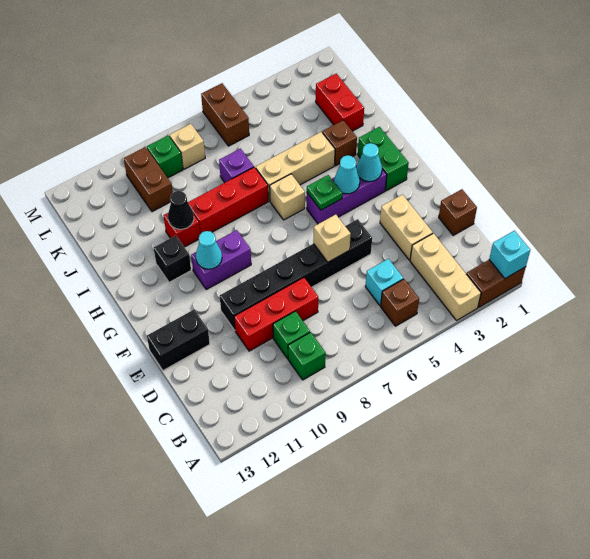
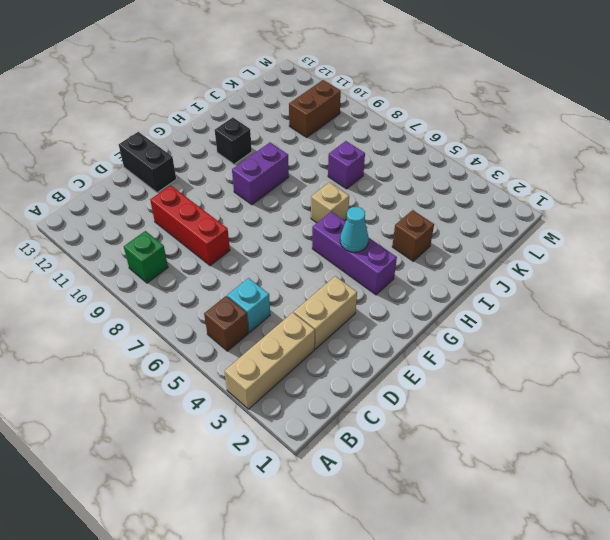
purple 1x2 brick [232,142,289,205] -> purple 1x2 brick turned to [191,230,251,289]
none -> brown 1x2 brick [467,260,526,307]
none -> green 1x1 brick [273,311,310,359]
none -> brown 1x1 brick [439,189,477,235]
none -> black 1x6 brick [220,219,372,330]

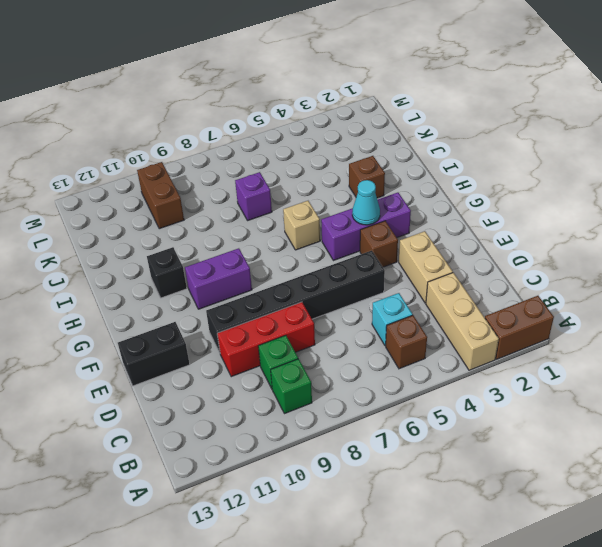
brown 1x1 brick [360,221,398,267] -> brown 1x1 brick moved to [439,189,477,235]
none -> green 1x2 brick [358,127,409,191]
none -> tan 1x3 brick [256,132,335,201]
none -> red 1x3 brick [188,167,268,234]
none -> red 1x1 brick [164,213,200,247]

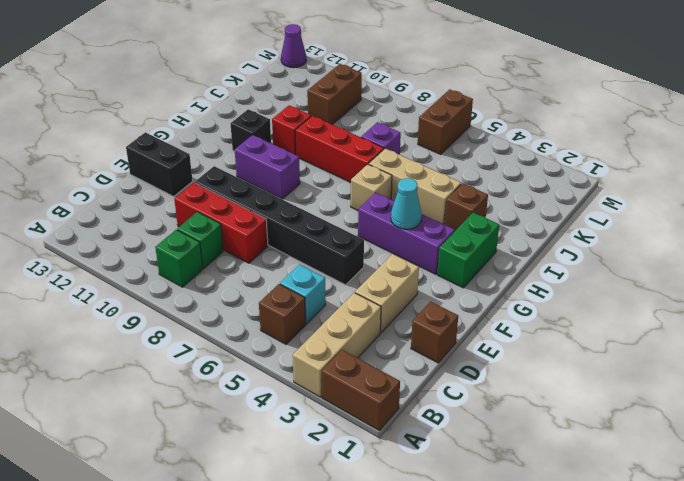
purple 1x1 cone [281,24,306,68] -> none
none -> red 1x2 brick [316,74,364,131]
none -> tan 1x1 brick [170,124,205,169]
none -> green 1x1 brick [147,135,183,178]
none -> cyan 1x1 brick [489,231,530,278]

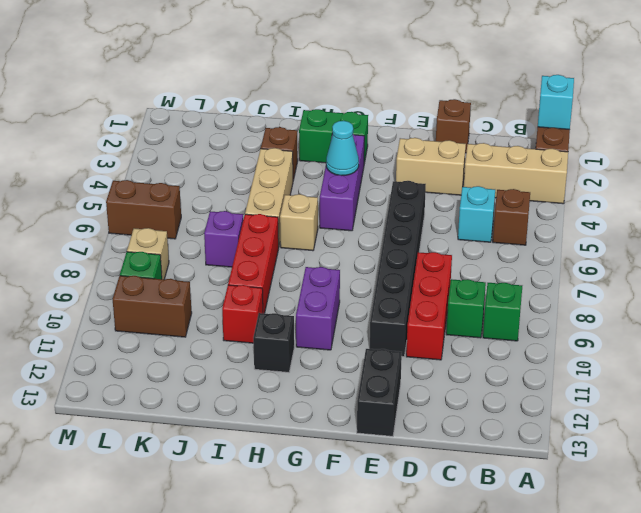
none -> red 1x2 brick [316,74,364,131]
none -> tan 1x1 brick [313,215,351,262]
none -> cyan 1x1 cone [357,143,382,182]
none -> green 1x1 plate [307,175,342,210]

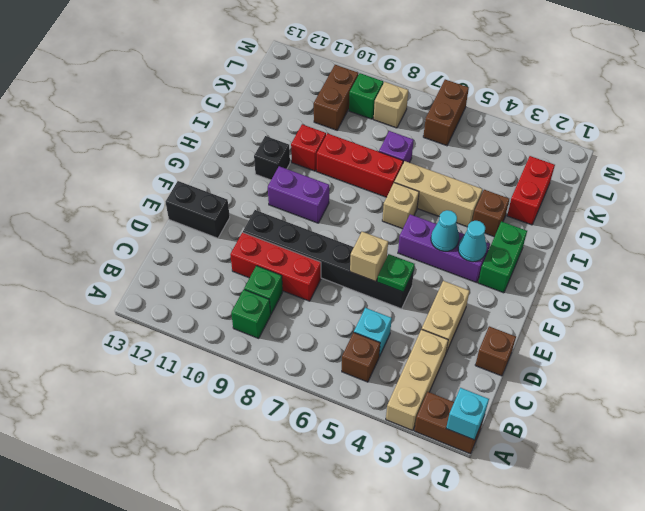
green 1x1 plate [377,254,415,292] -> green 1x1 plate moved to [307,175,342,210]
none -> cyan 1x1 cone [196,231,222,269]
none -> black 1x1 cone [168,191,194,229]

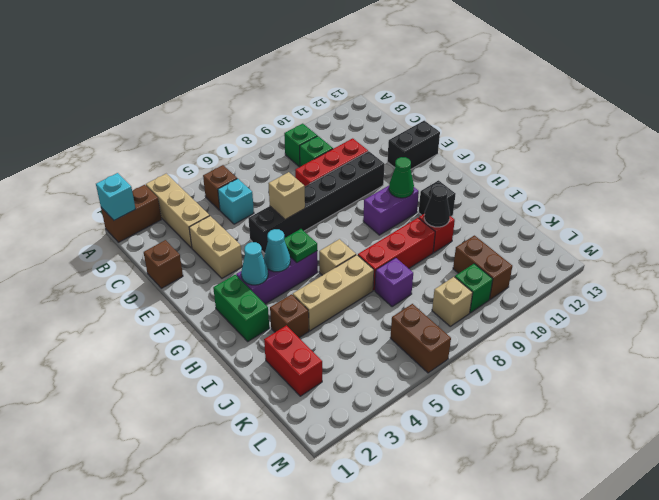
green 1x1 cone [389,157,414,198] -> cyan 1x1 cone [196,231,222,269]

